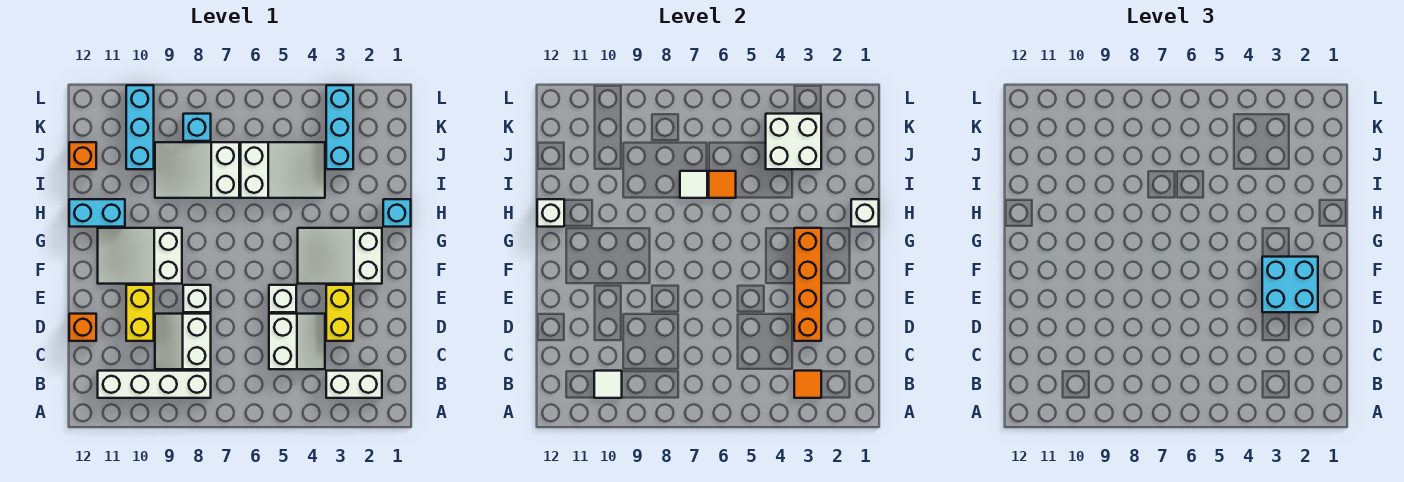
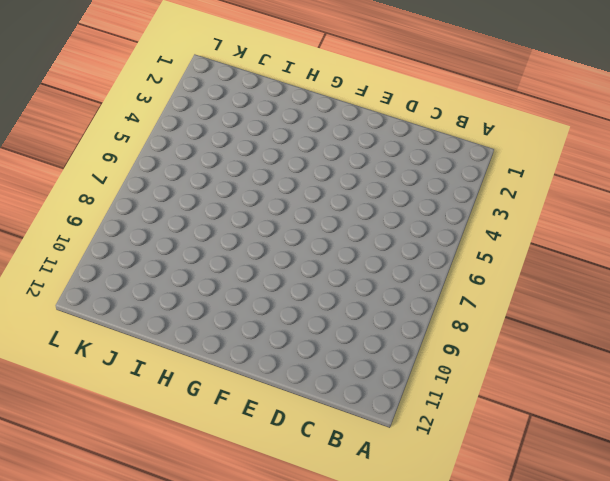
none -> white 1x2 brick [326,371,382,398]
none -> white 1x4 brick [98,371,211,398]
none -> white 2x2 slope [269,314,325,369]

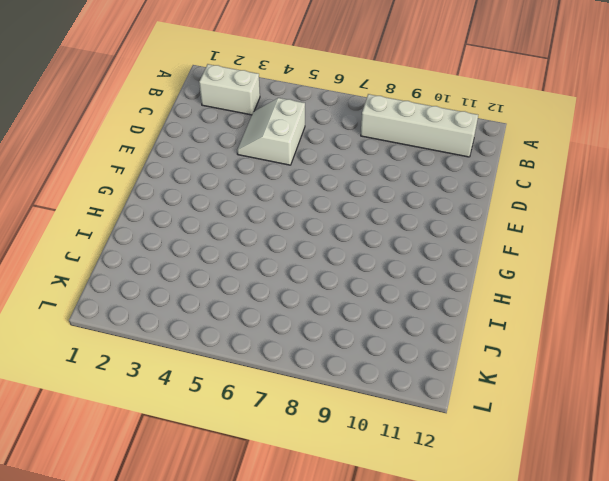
none -> white 2x2 slope [155,314,211,369]
none -> yellow 1x2 brick [326,285,353,341]
none -> yellow 1x2 brick [126,285,154,341]

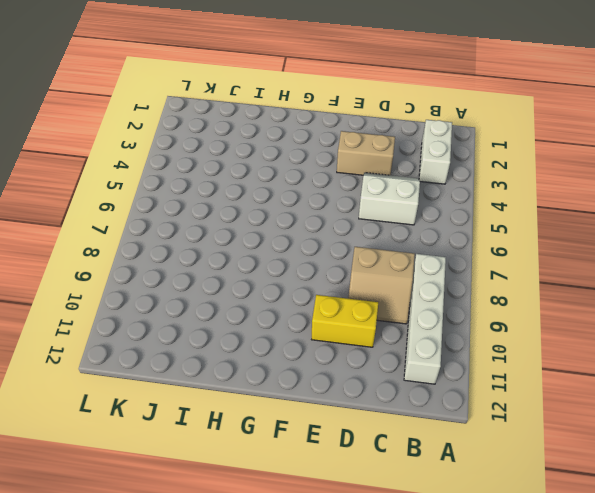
tan 2x2 slope [348,247,415,324] -> white 2x2 slope [155,314,211,369]
tan 1x2 brick [337,131,395,175] -> yellow 1x2 brick [326,285,353,341]
none -> orange 1x1 brick [69,314,96,341]
none -> white 1x1 brick [269,285,296,312]
none -> white 1x1 brick [183,285,211,312]

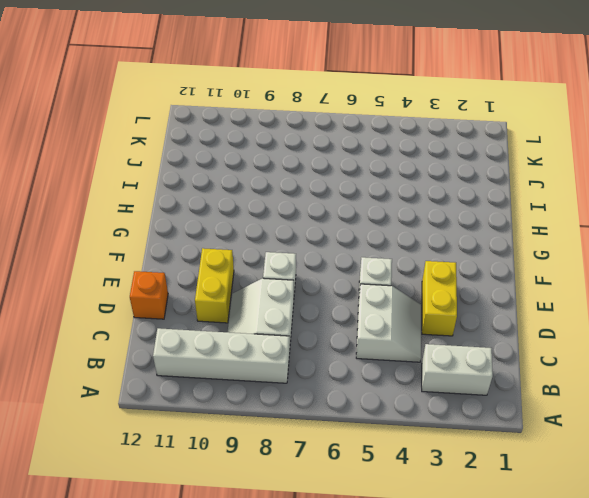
none -> white 2x3 slope [298,228,382,284]
none -> white 2x3 slope [98,228,182,284]
none -> cyan 1x1 brick [383,199,411,227]

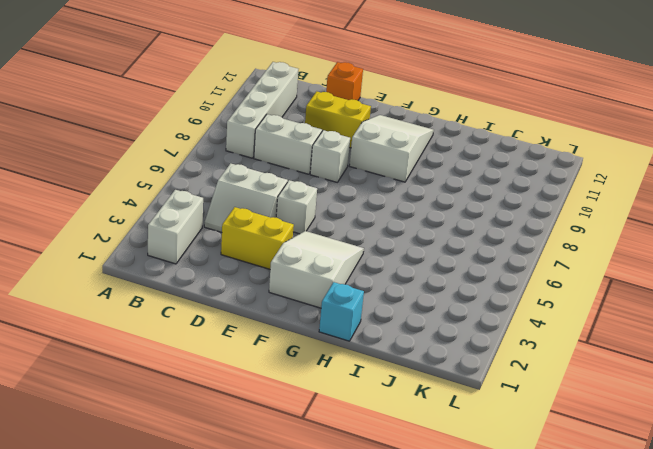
none -> cyan 1x2 brick [69,199,125,227]
none -> white 2x3 slope [241,142,325,198]
none -> white 2x3 slope [155,142,239,198]

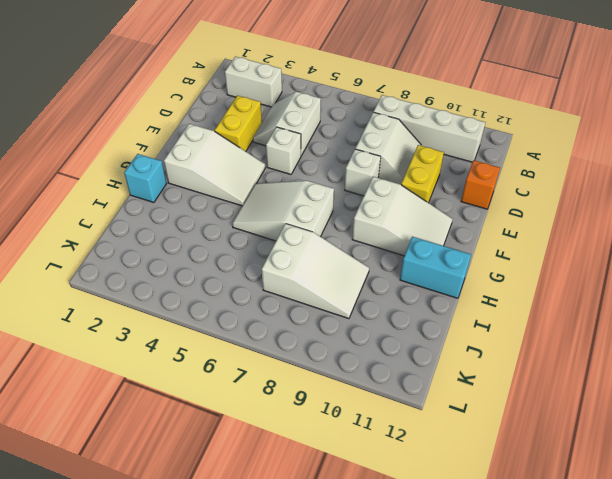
white 2x3 slope [232,181,334,241] -> white 2x3 slope moved to [241,142,325,198]
none -> cyan 1x3 brick [326,85,353,169]
none -> cyan 1x3 brick [126,85,154,169]
none -> orange 1x1 brick [69,142,96,169]

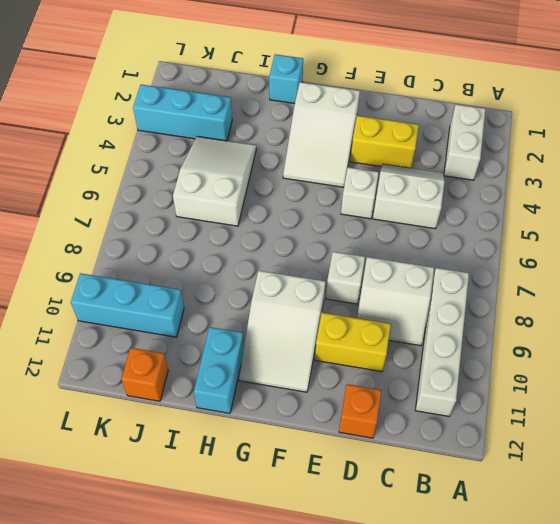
none -> white 2x3 slope [155,142,239,198]
none -> cyan 1x1 brick [183,114,211,141]
none -> orange 1x1 tile [794,371,821,398]

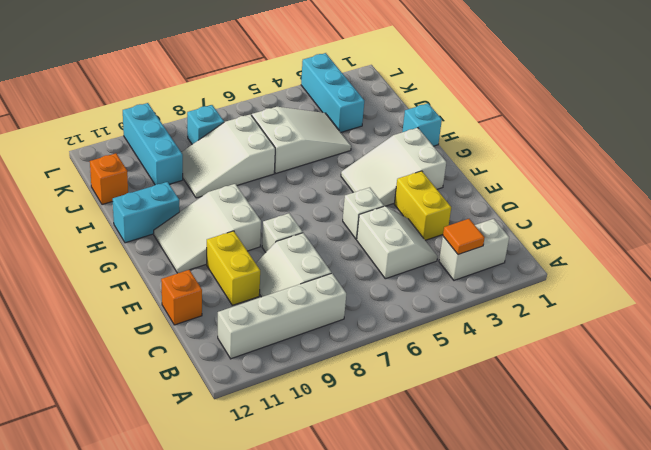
none -> white 1x1 tile [594,371,622,398]
none -> orange 1x4 brick [794,228,821,341]
none -> white 1x1 brick [851,199,879,227]

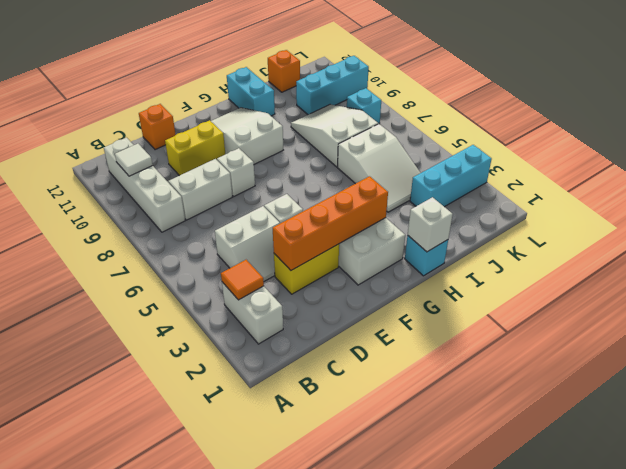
none -> white 1x1 brick [537,199,564,227]
none -> orange 1x1 tile [709,171,736,198]
none -> white 1x1 tile [680,171,707,198]

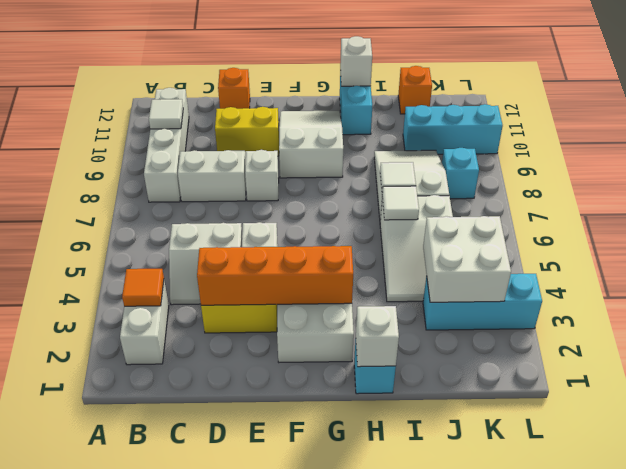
white 1x1 tile [382,186,419,220] -> orange 1x1 tile [709,171,736,198]
none -> cyan 2x2 brick [1262,257,1318,312]

